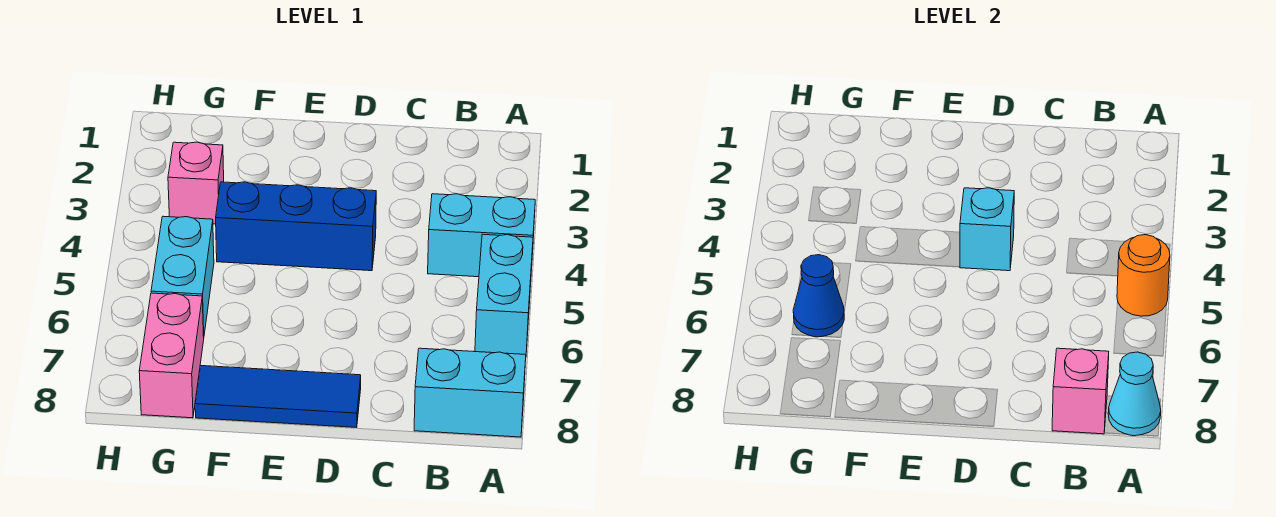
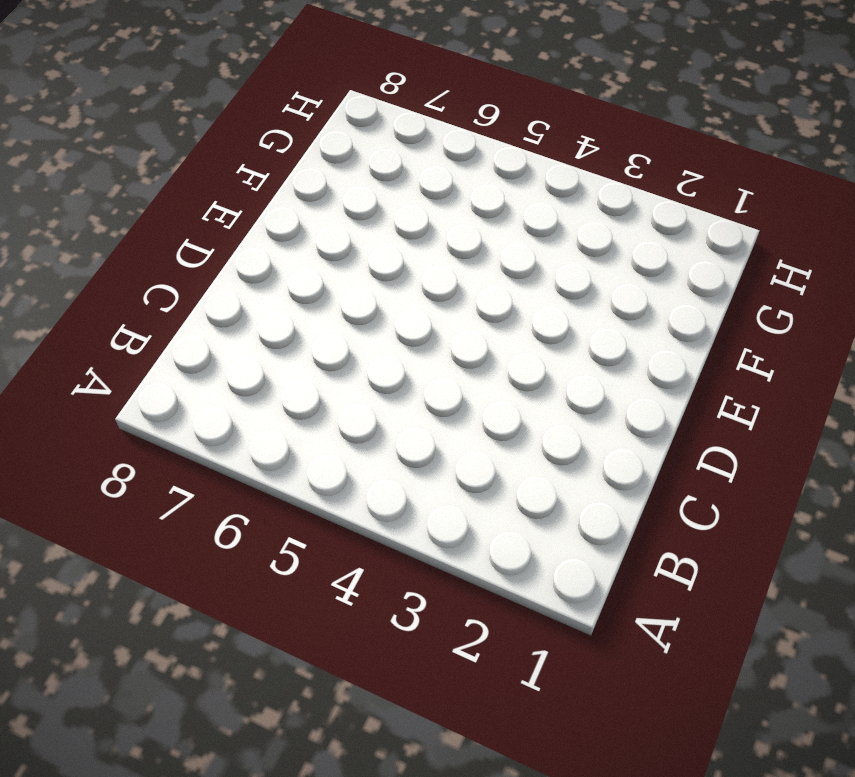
none -> cyan 1x2 brick [428,194,535,277]
none -> cyan 1x2 brick [475,234,533,354]
none -> cyan 1x2 brick [414,348,526,437]

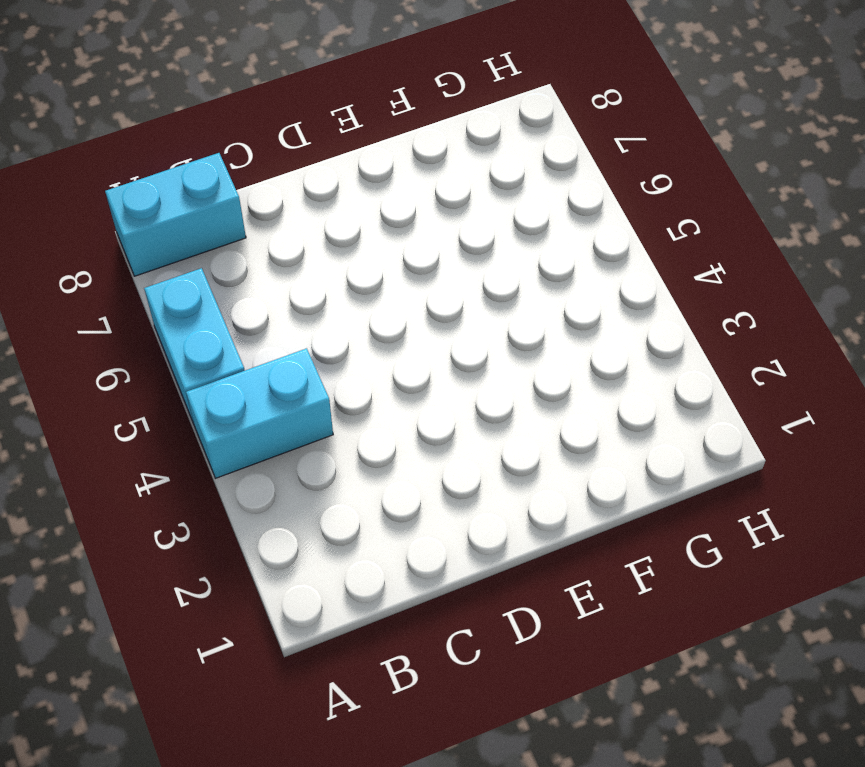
none -> blue 1x3 brick [216,182,376,271]
none -> blue 1x3 tile [195,366,361,427]
none -> pink 1x1 brick [168,142,224,224]

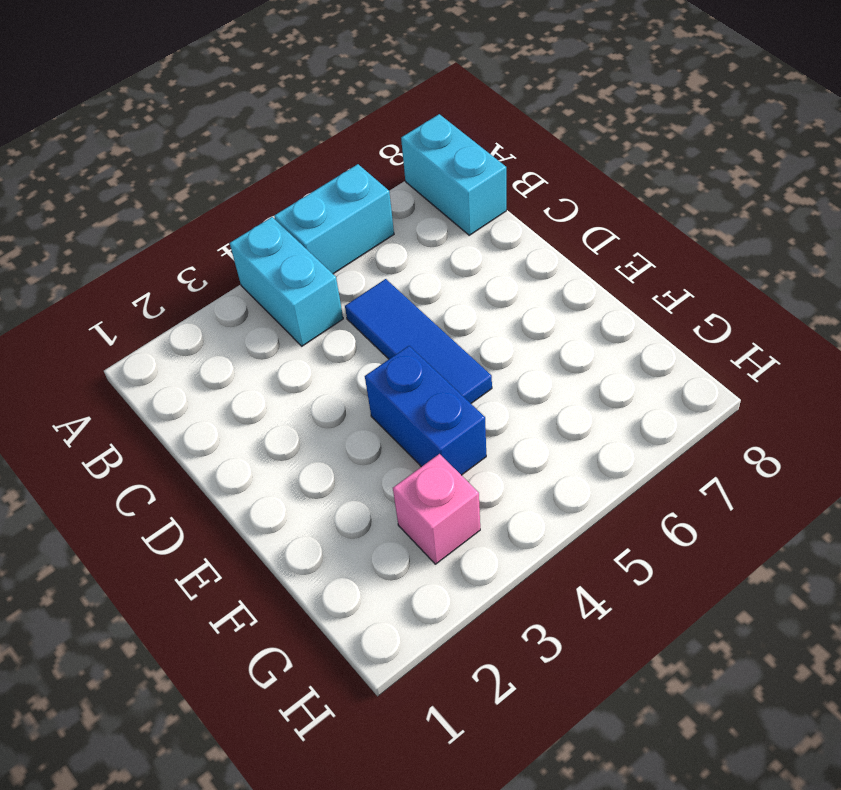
blue 1x3 tile [345,279,492,403] -> blue 1x3 tile moved to [195,366,361,427]
blue 1x2 brick [365,346,486,475] -> blue 1x3 brick [216,182,376,271]
none -> cyan 1x2 brick [151,216,214,336]
none -> pink 1x2 brick [139,293,204,418]
none -> orange 1x1 round brick [1117,235,1170,316]

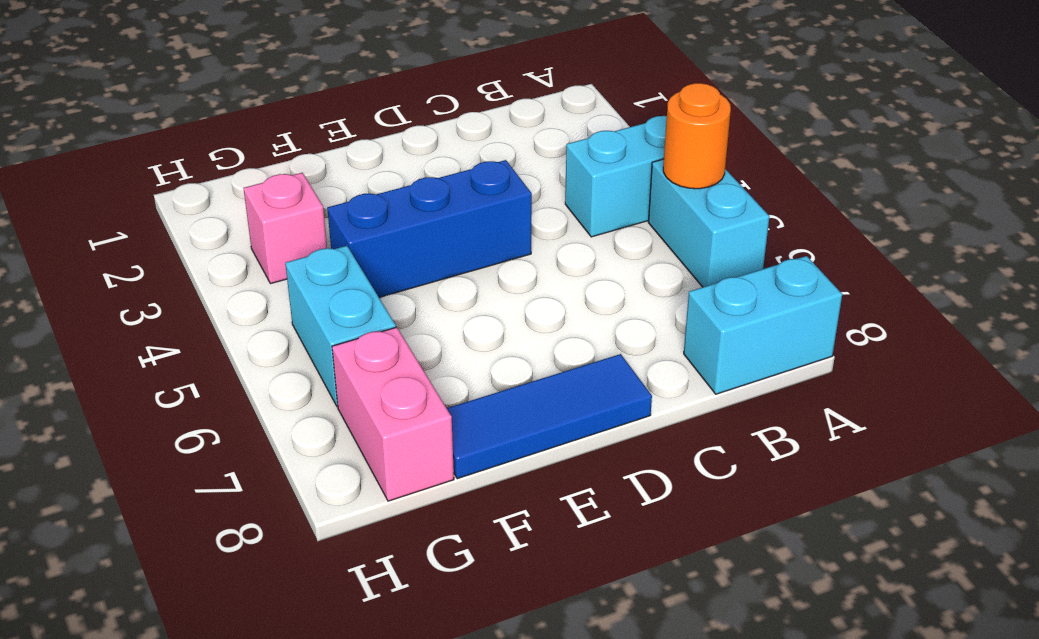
none -> cyan 1x1 cone [1108,352,1161,436]
none -> pink 1x1 brick [1052,348,1109,434]
none -> cyan 1x1 brick [960,188,1014,271]

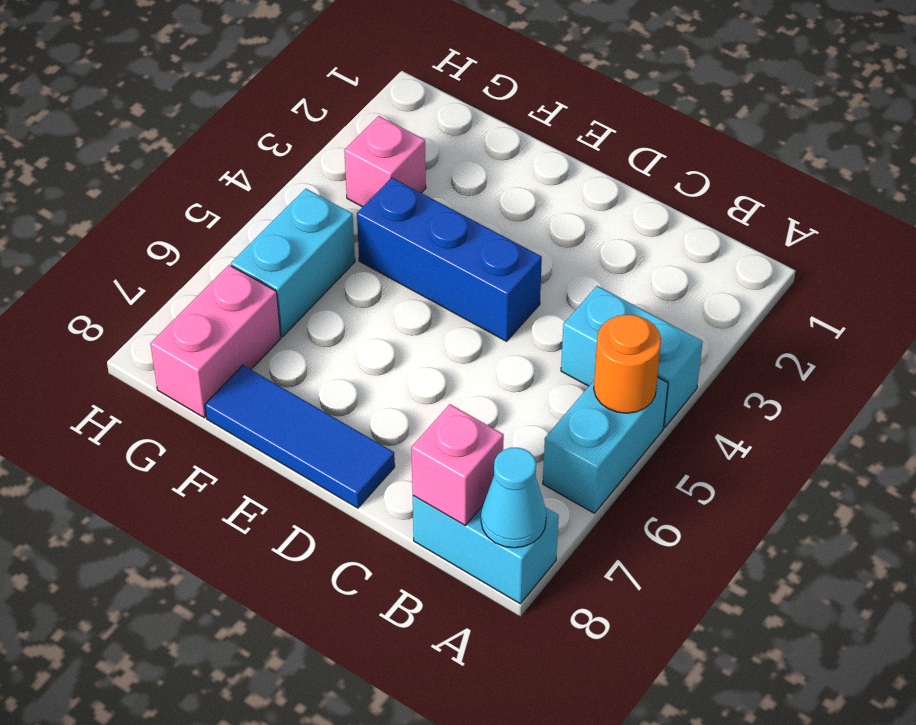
none -> cyan 1x1 brick [960,188,1014,271]
none -> blue 1x1 cone [793,255,844,337]

